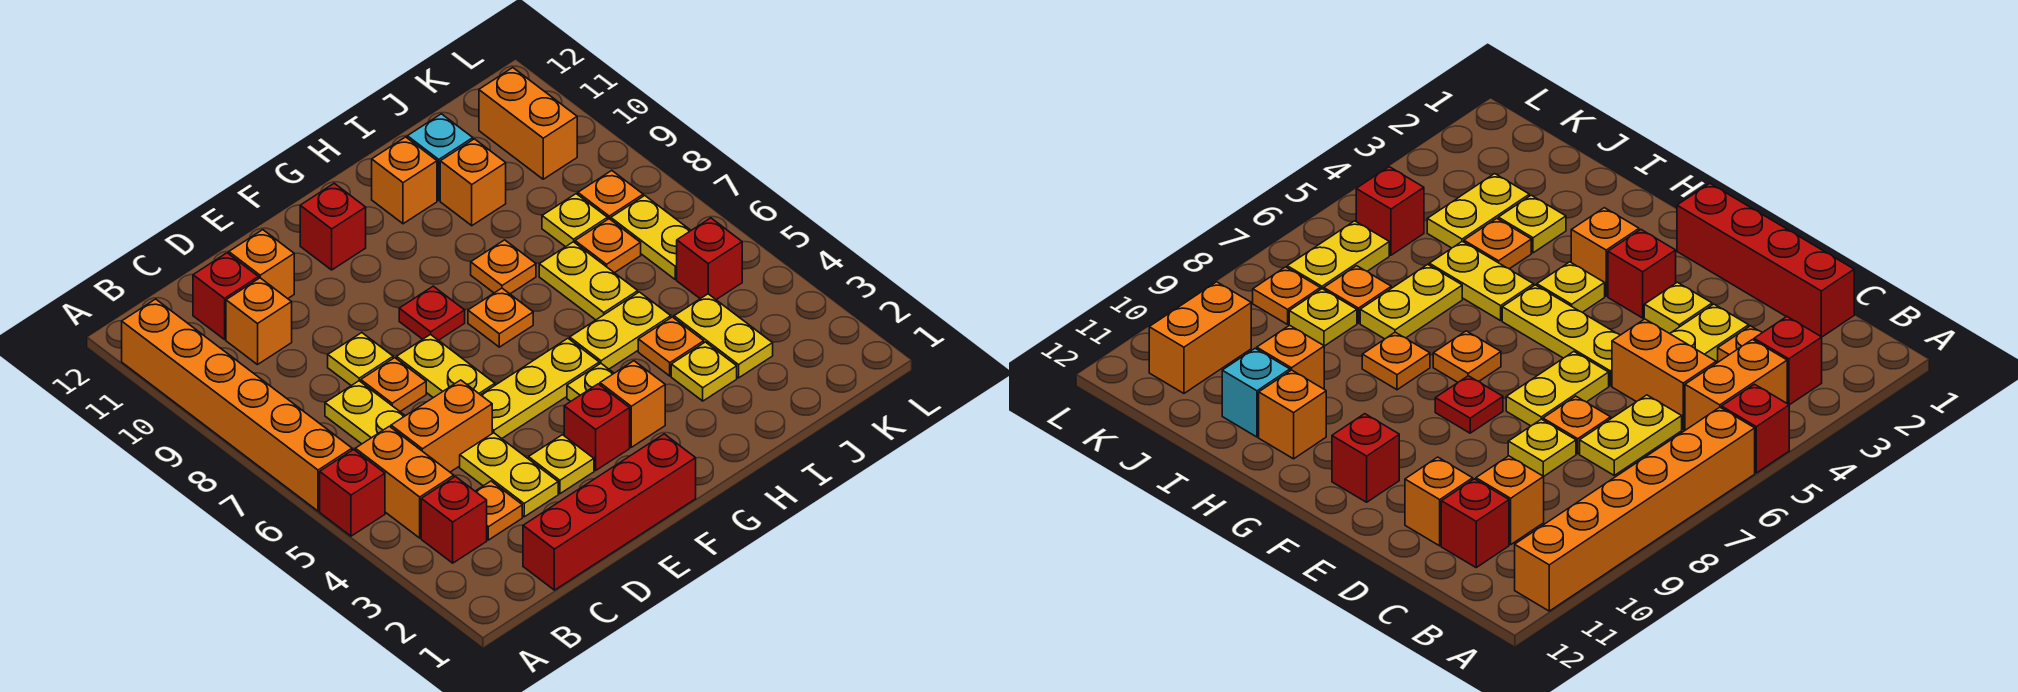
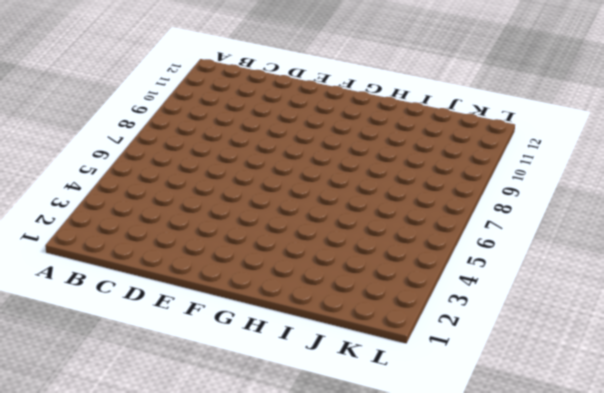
none -> red 1x1 brick [320,450,385,536]
none -> orange 1x6 brick [122,299,352,511]
none -> red 1x1 brick [421,476,487,563]
none -> orange 1x2 brick [355,426,454,538]

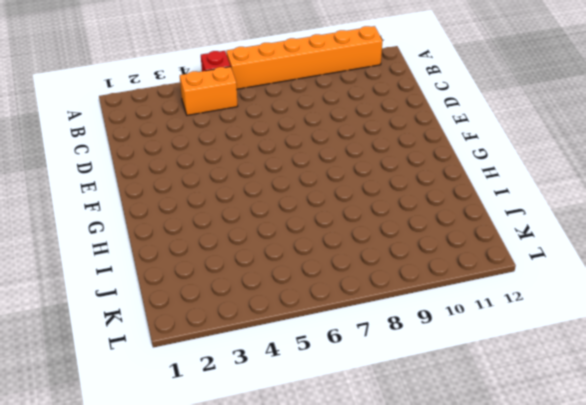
none -> red 1x1 brick [421,476,487,563]
none -> red 1x4 brick [523,434,696,590]
none -> orange 1x1 plate [475,481,522,540]
none -> orange 1x2 brick [391,380,492,472]

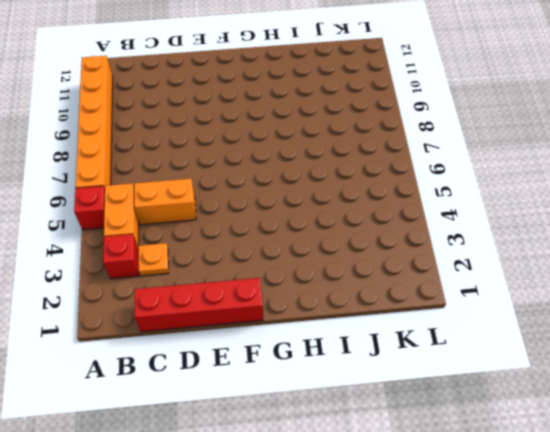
none -> yellow 1x2 plate [325,381,405,444]
none -> orange 1x1 brick [226,278,292,365]
none -> red 1x1 brick [193,253,259,339]
none -> yellow 1x2 plate [460,433,558,517]

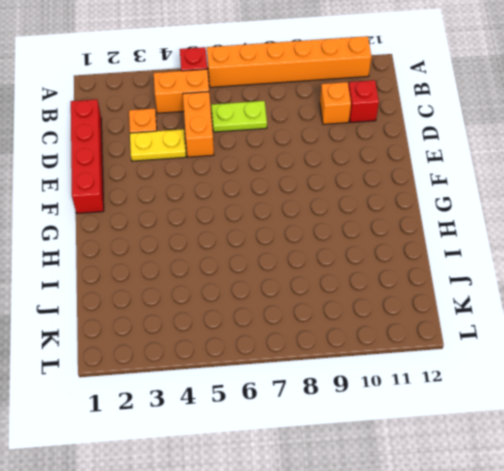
lime 1x2 plate [211,101,267,132] -> yellow 1x2 plate [325,381,405,444]
none -> red 1x1 brick [421,476,487,563]
none -> orange 1x1 plate [361,358,426,411]
none -> yellow 1x1 plate [328,333,393,386]
none -> orange 1x1 brick [229,230,294,299]

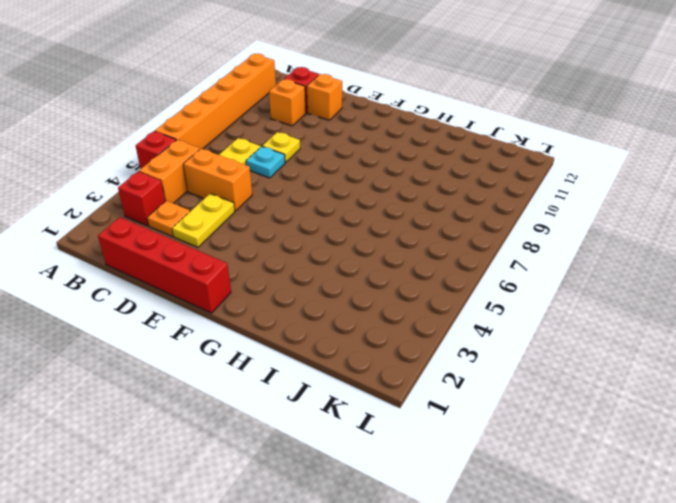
cyan 1x1 plate [246,146,285,178] -> orange 1x1 plate [361,358,426,411]
none -> yellow 1x1 plate [529,435,594,494]
none -> yellow 1x3 plate [481,338,599,439]
none -> yellow 1x2 plate [397,334,495,398]
none -> red 1x1 brick [564,384,630,470]

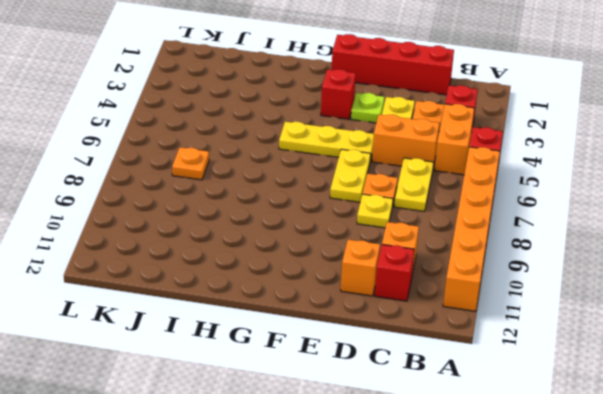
lime 1x1 plate [351,93,384,123] -> yellow 1x1 plate [529,435,594,494]
none -> red 1x1 plate [399,286,465,340]
none -> red 1x1 brick [300,183,366,270]
none -> orange 1x1 brick [600,361,665,447]
none -> yellow 1x1 plate [567,364,614,401]

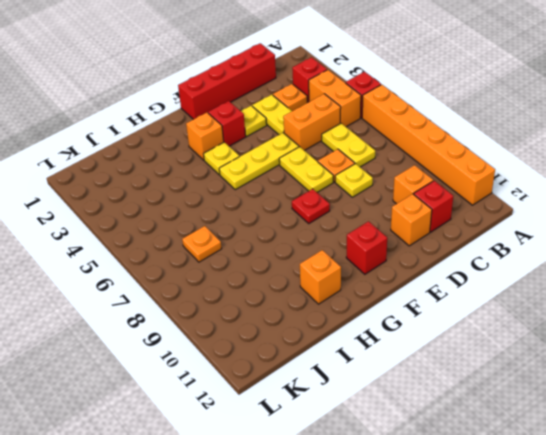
none -> orange 1x1 plate [468,288,533,347]
none -> yellow 1x2 plate [570,292,671,369]
none -> orange 1x1 plate [471,240,536,294]
none -> yellow 1x1 plate [671,342,737,401]

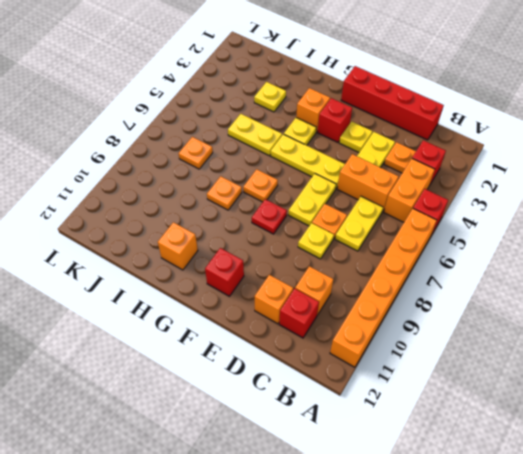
none -> orange 1x1 plate [638,317,704,376]
none -> yellow 1x2 plate [539,242,638,320]
none -> orange 1x1 brick [440,139,506,226]
none -> cyan 1x1 brick [407,114,473,200]

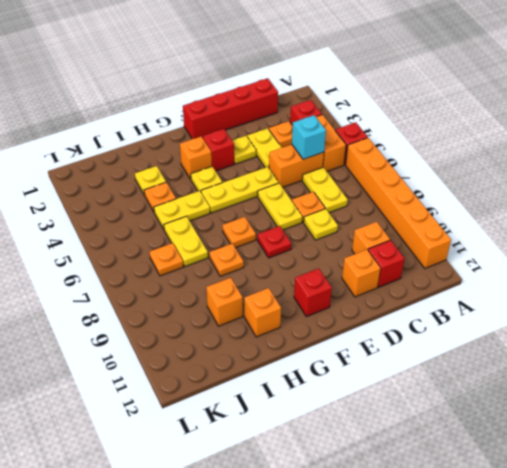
cyan 1x1 brick [292,115,326,159] -> cyan 1x1 brick moved to [407,114,473,200]
none -> yellow 1x2 plate [674,294,773,378]
none -> yellow 1x1 plate [542,194,608,247]
none -> red 1x1 brick [677,218,742,300]
none -> yellow 1x2 plate [611,196,691,279]

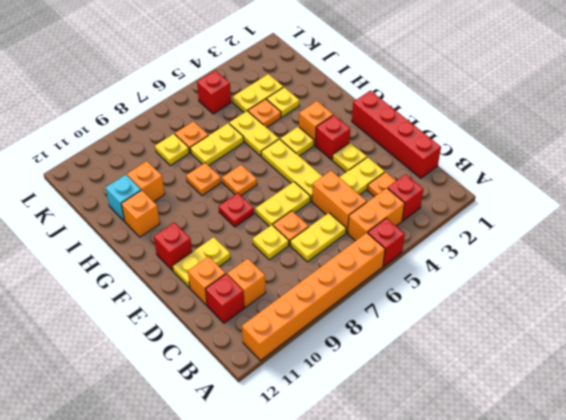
yellow 1x2 plate [172,237,230,288] -> yellow 1x2 plate moved to [611,196,691,279]
none -> orange 1x1 plate [578,171,643,220]
none -> orange 1x2 brick [479,68,577,179]

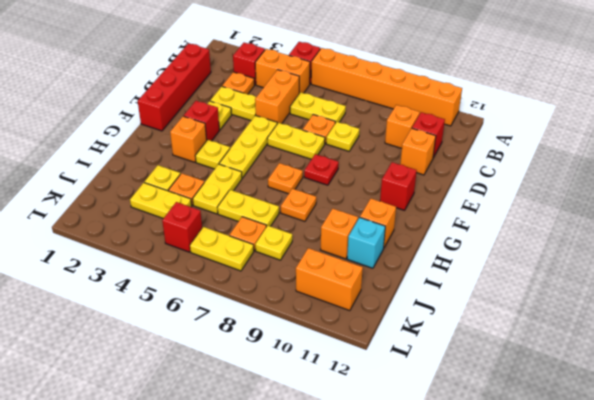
none -> orange 1x1 plate [578,171,643,220]

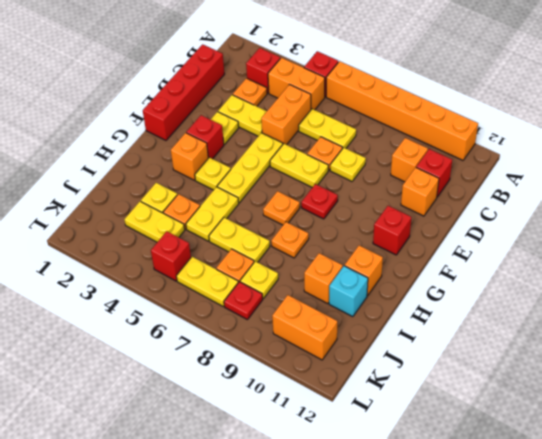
red 1x1 plate [224,282,263,320] -> orange 1x1 plate [578,171,643,220]

